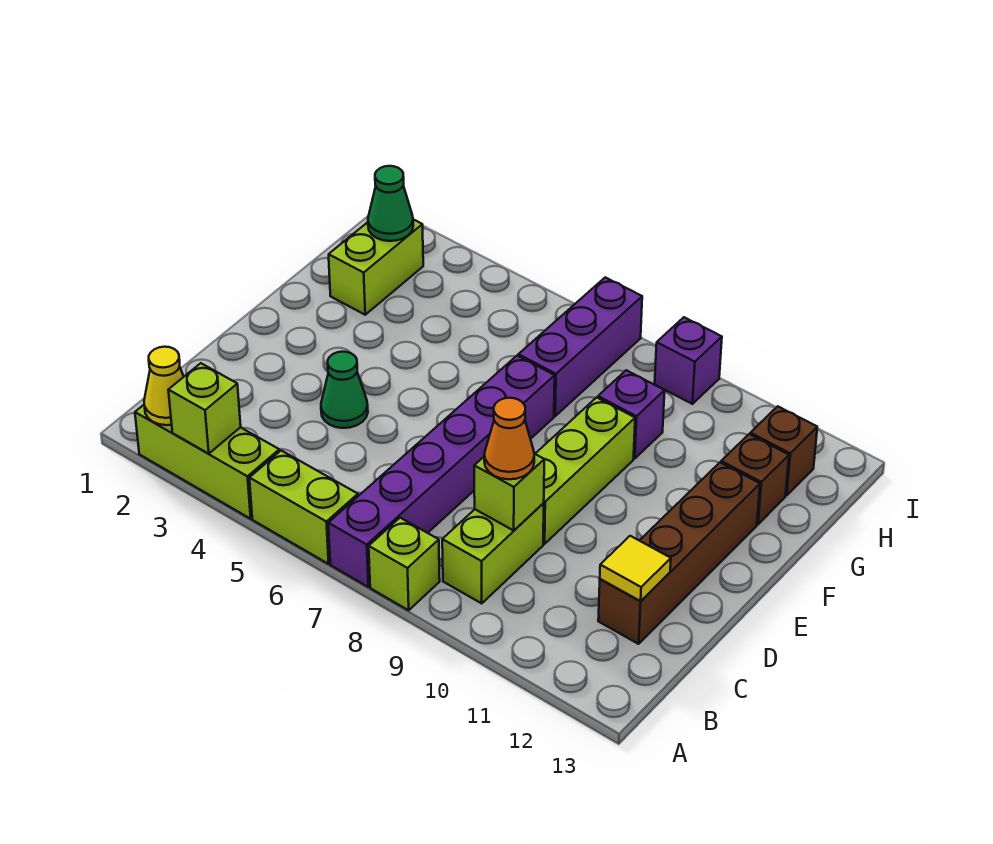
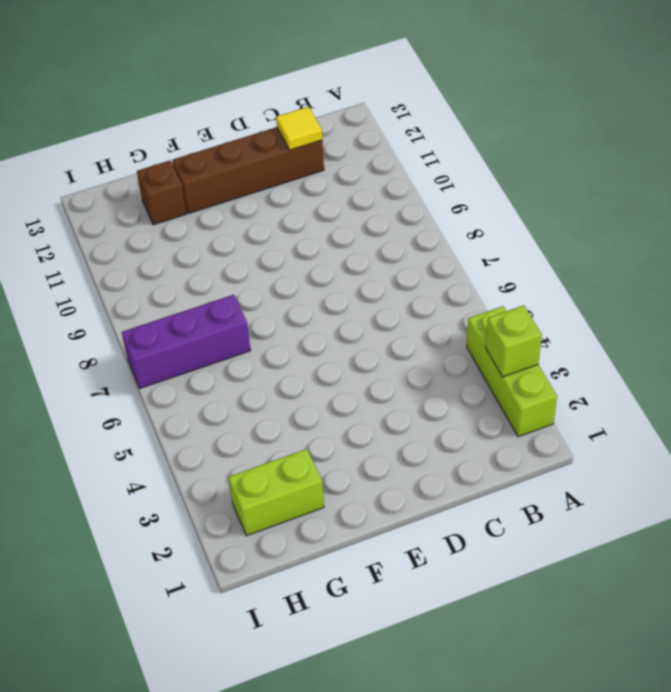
none -> lime 1x2 brick [249,451,358,564]
none -> purple 1x6 brick [328,356,555,587]
none -> lime 1x1 brick [369,518,440,610]

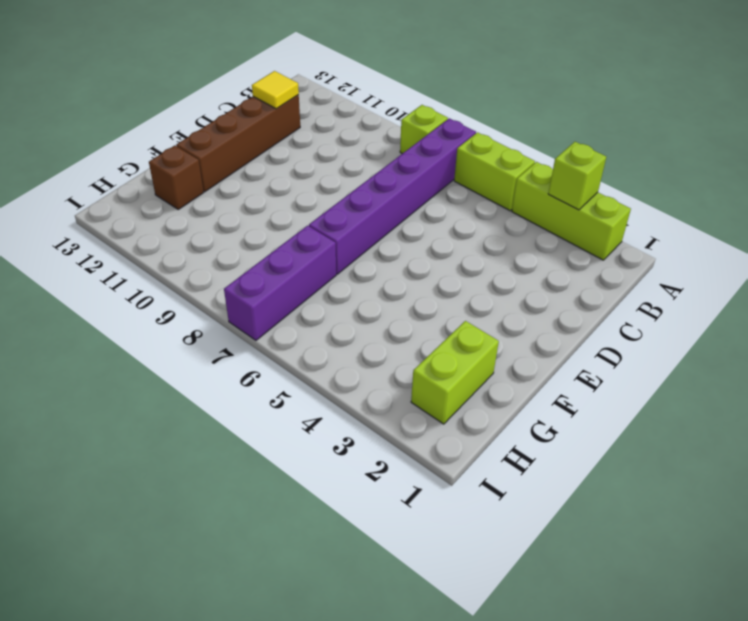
none -> lime 1x2 brick [442,503,544,604]
none -> green 1x1 cone [321,352,368,428]
none -> lime 1x3 brick [535,397,635,544]

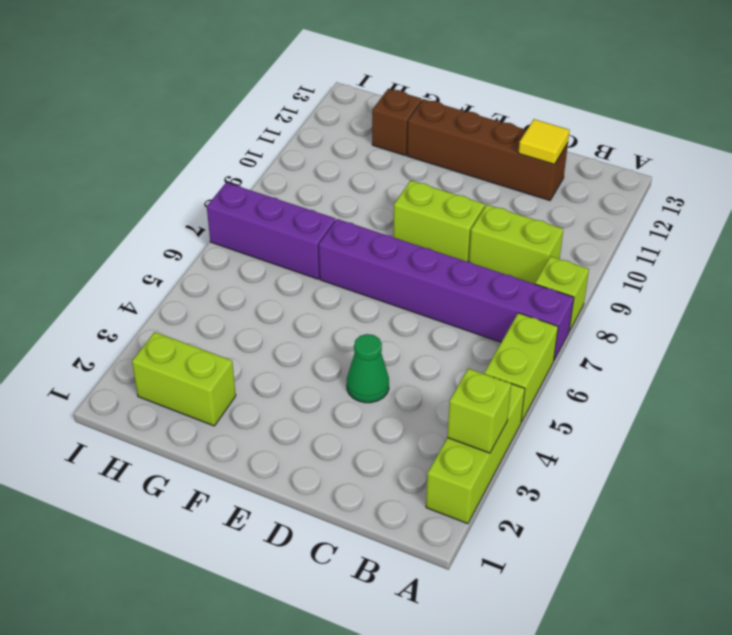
lime 1x2 brick [393,180,485,262] -> lime 1x3 brick [535,397,635,544]
none -> purple 1x1 brick [598,370,665,459]
none -> brown 1x1 brick [750,406,817,496]
none -> purple 1x1 brick [655,317,722,404]

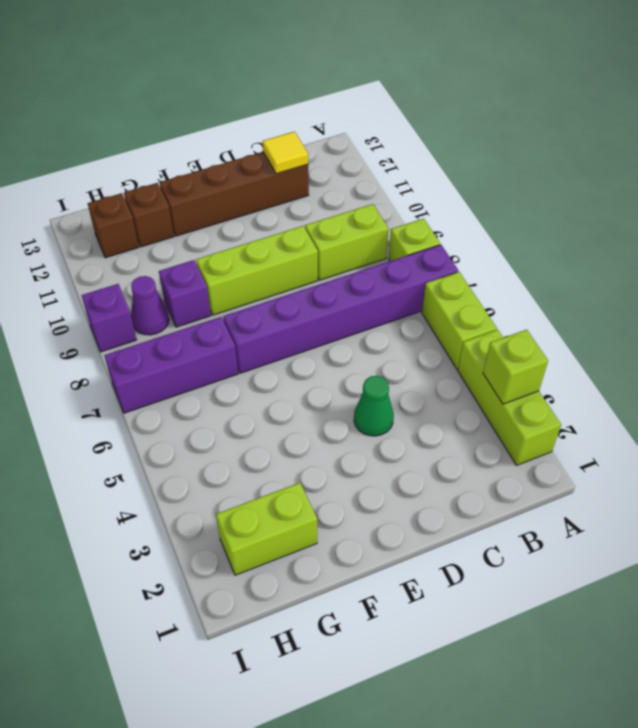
purple 1x1 cone [131,276,169,335] -> none
none -> yellow 1x1 cone [144,347,184,425]
none -> lime 1x1 brick [474,454,544,530]
none -> green 1x1 cone [368,166,413,241]

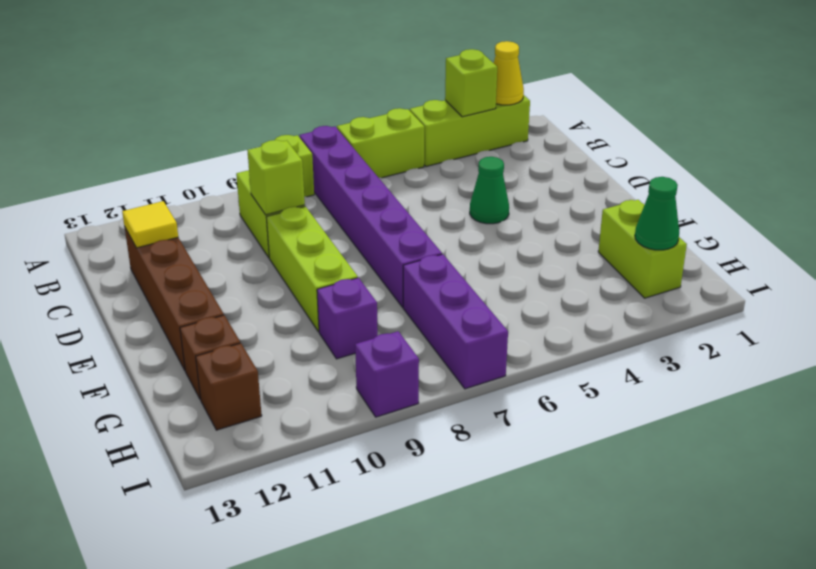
none -> orange 1x1 cone [484,398,534,479]

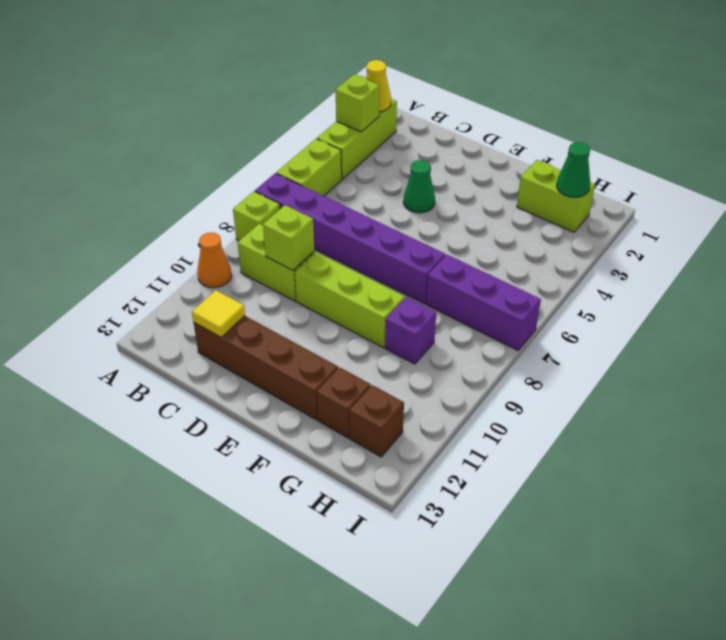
orange 1x1 cone [197,233,232,288] -> orange 1x1 cone moved to [484,398,534,479]
none -> purple 1x1 brick [655,317,722,404]

